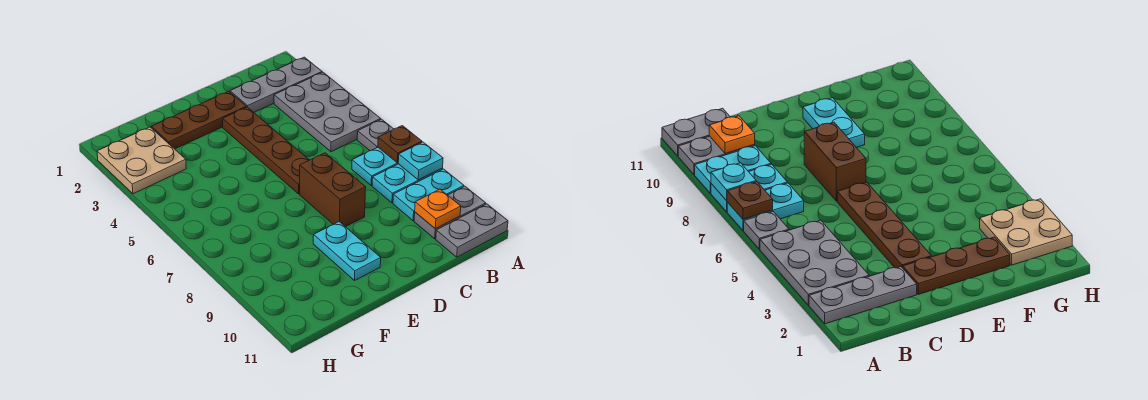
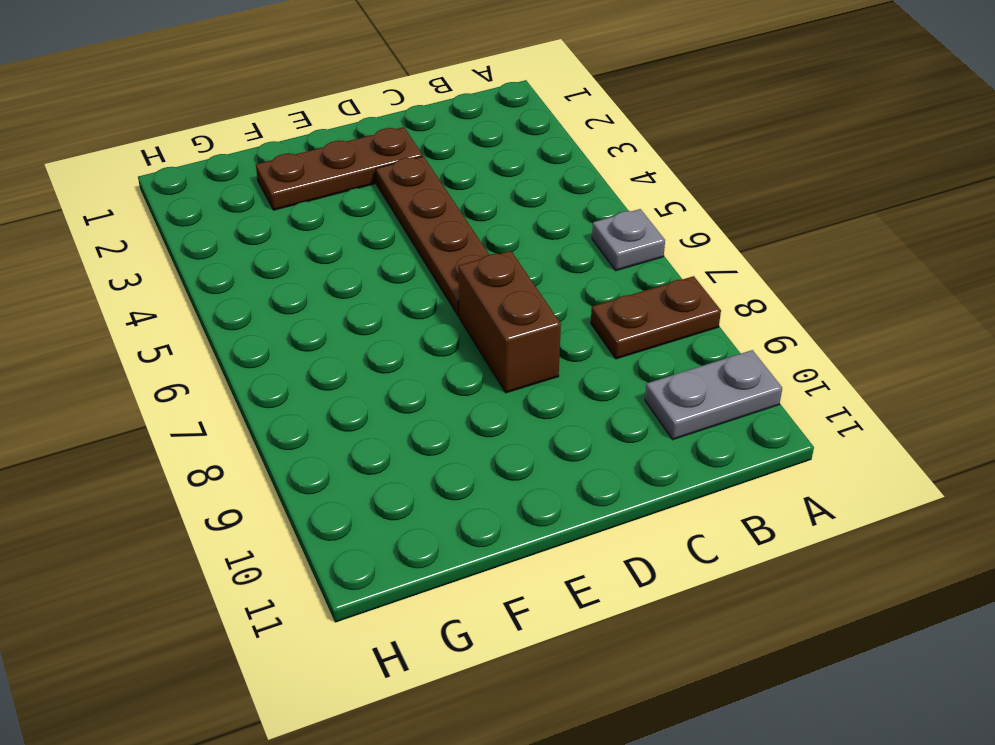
brown 1x2 plate [591,276,721,359] -> cyan 1x2 plate [372,164,442,203]
none -> grey 1x3 plate [230,57,322,112]
none -> grey 2x3 plate [274,72,381,152]
none -> cyan 1x2 plate [352,147,398,185]

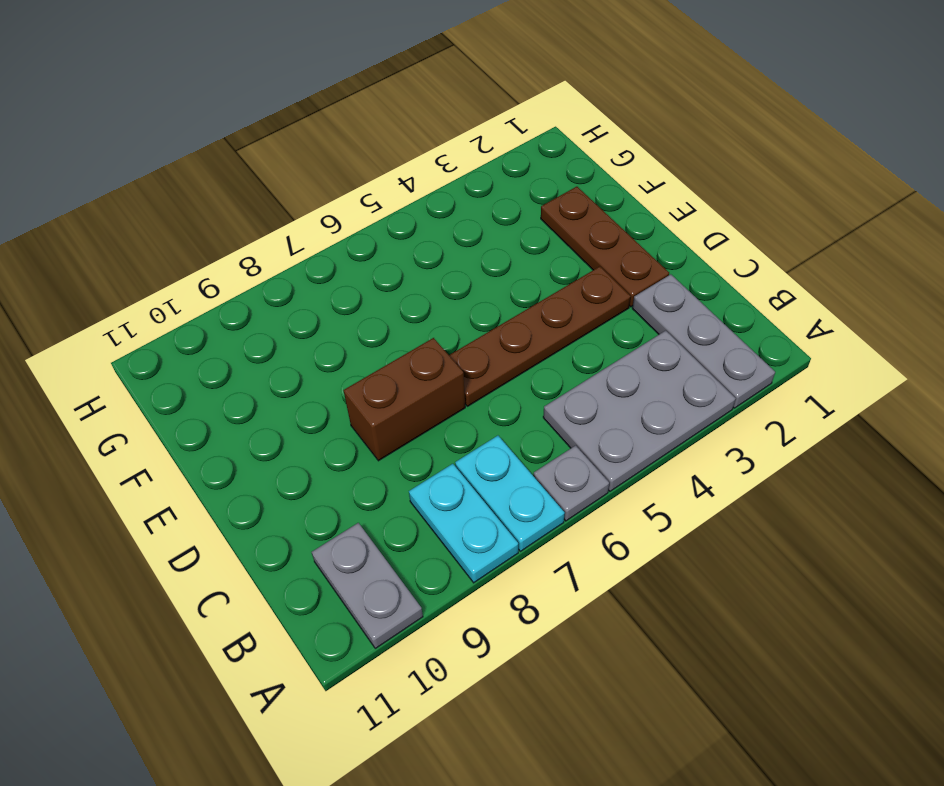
none -> cyan 1x2 plate [393,169,464,221]
none -> grey 1x2 plate [436,204,508,257]
none -> cyan 1x2 plate [313,222,381,280]

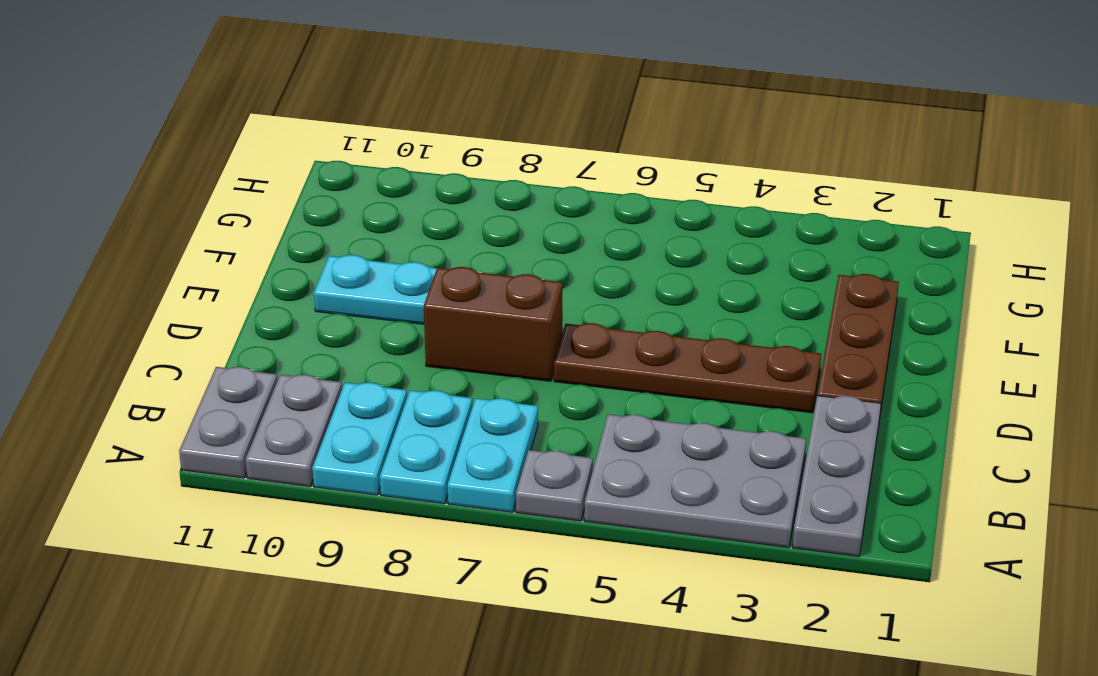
none -> tan 2x2 plate [97,127,186,194]
none -> brown 1x1 plate [378,126,422,163]
none -> cyan 1x1 plate [398,142,443,180]

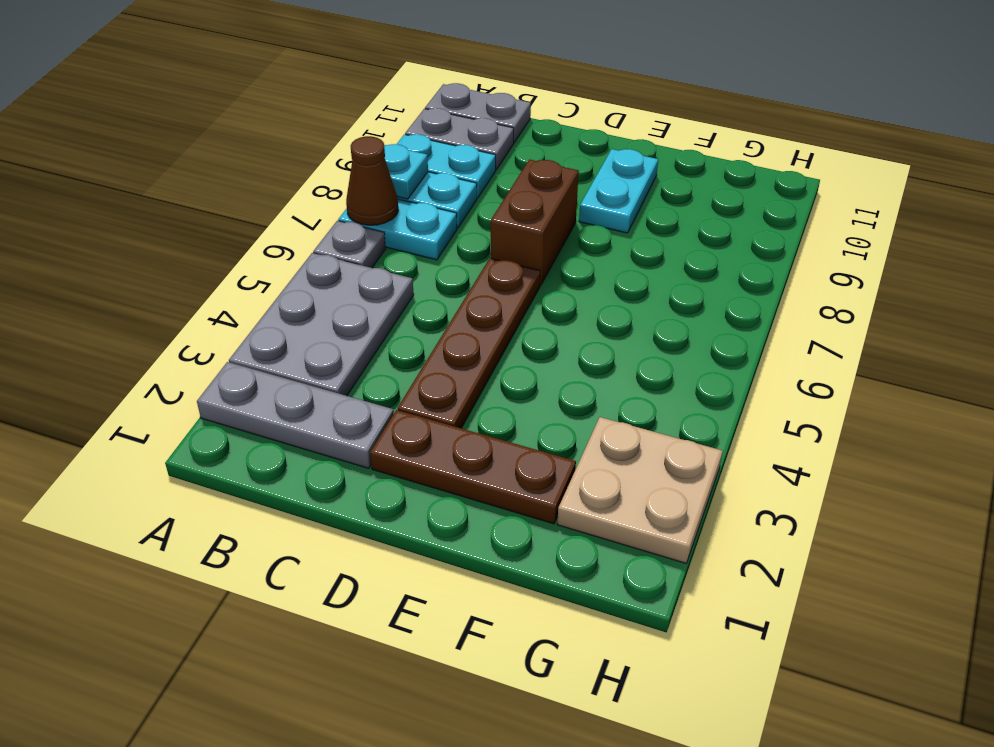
brown 1x1 cone [346,136,398,225] -> brown 1x1 plate [378,126,422,163]
none -> orange 1x1 plate [415,189,461,229]

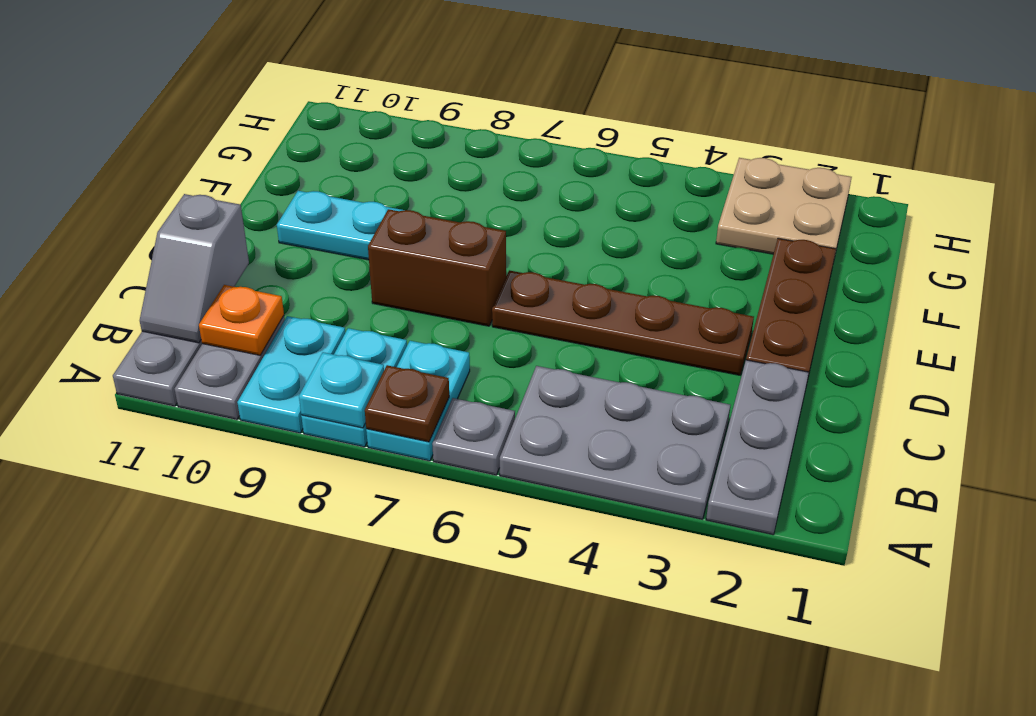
grey 1x2 slope [140,194,249,343] -> none

